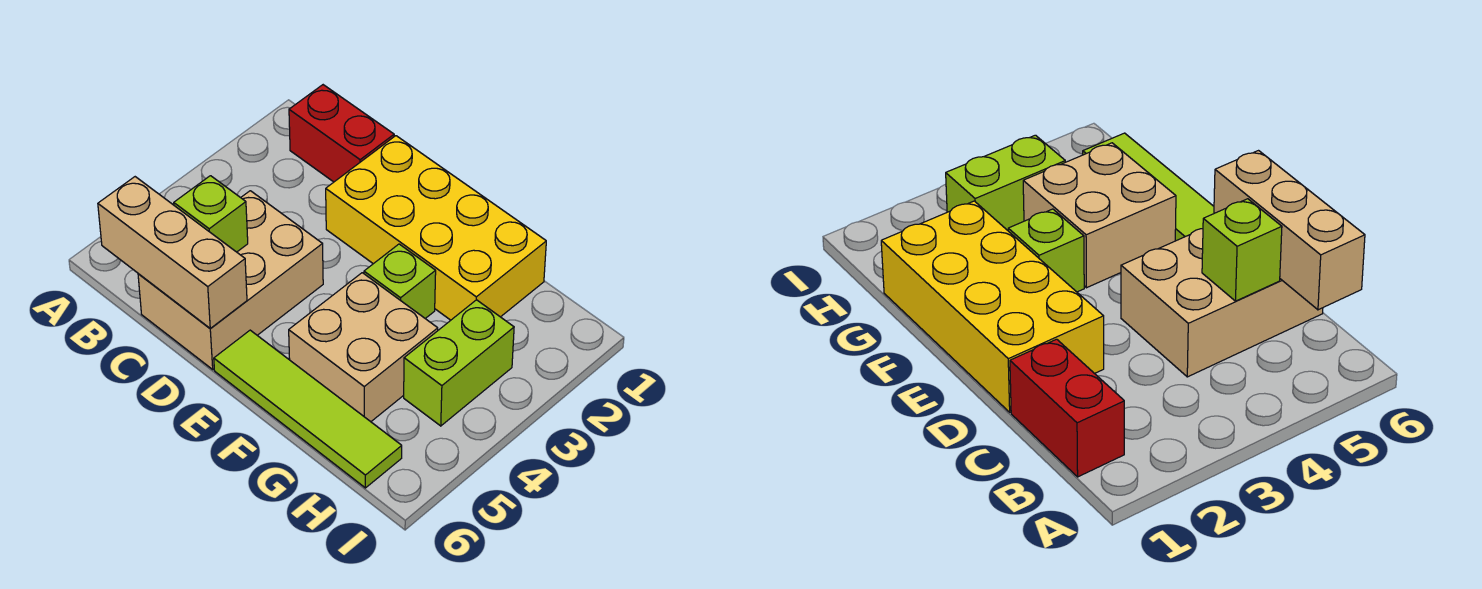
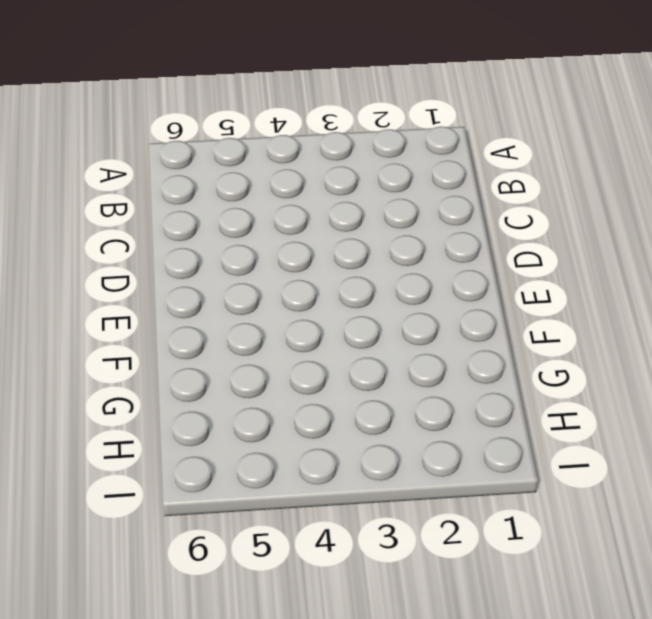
none -> red 1x2 brick [289,85,394,182]
none -> tan 2x3 brick [138,191,323,369]

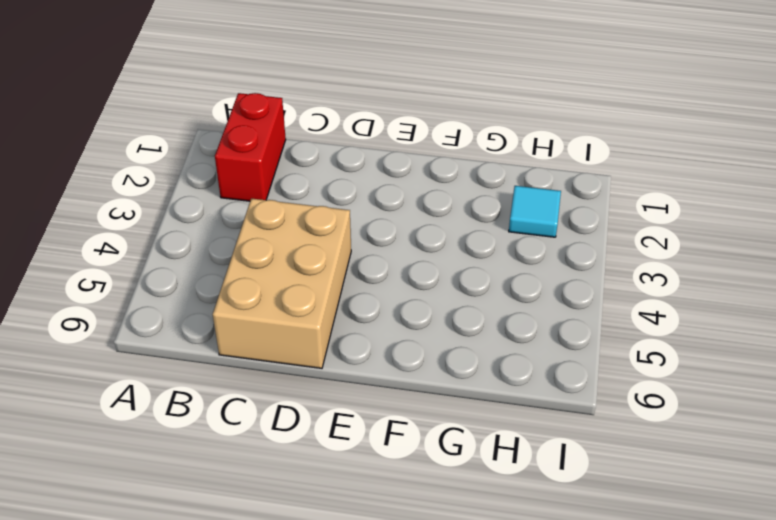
red 1x2 brick [215,93,286,201] -> red 1x2 brick turned to [289,85,394,182]
cyan 1x1 tile [509,186,561,237] -> none
none -> yellow 2x4 brick [326,136,546,320]
none -> lime 1x4 tile [214,330,402,488]

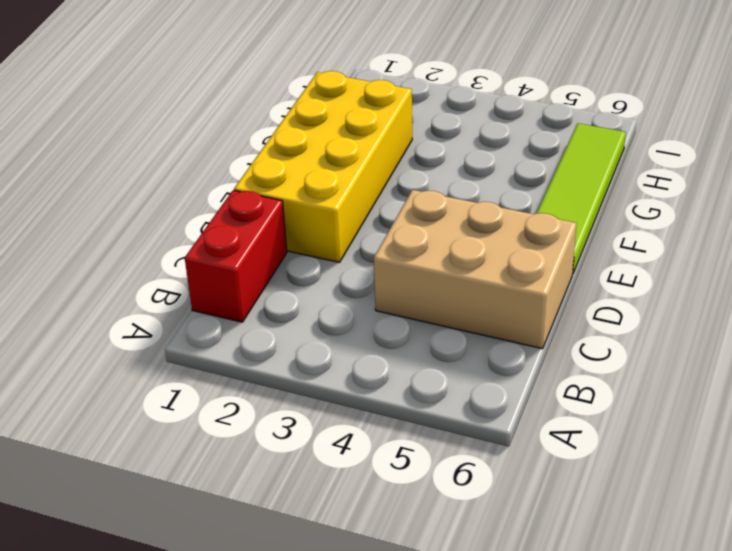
none -> lime 1x1 brick [364,244,436,319]
none -> tan 2x2 brick [289,273,438,422]

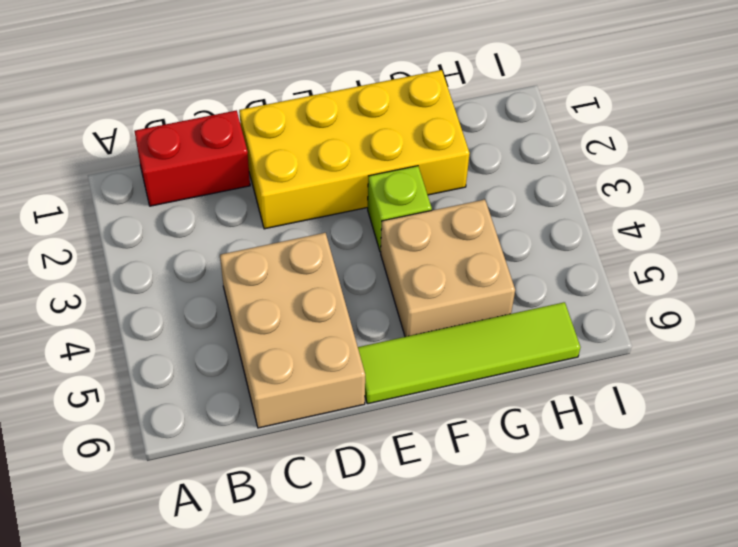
none -> lime 1x2 brick [404,300,514,426]
none -> tan 1x3 brick [98,177,247,329]

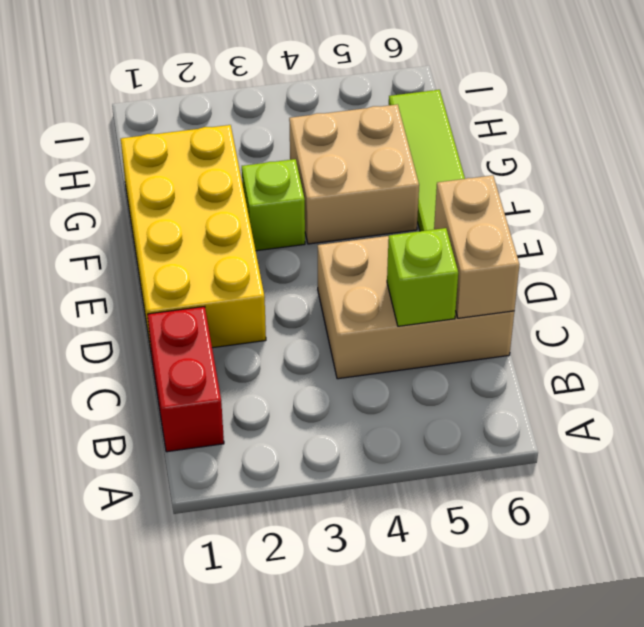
tan 1x2 brick [434,175,520,318] -> tan 1x3 brick [98,177,247,329]
none -> lime 1x2 brick [404,300,514,426]

